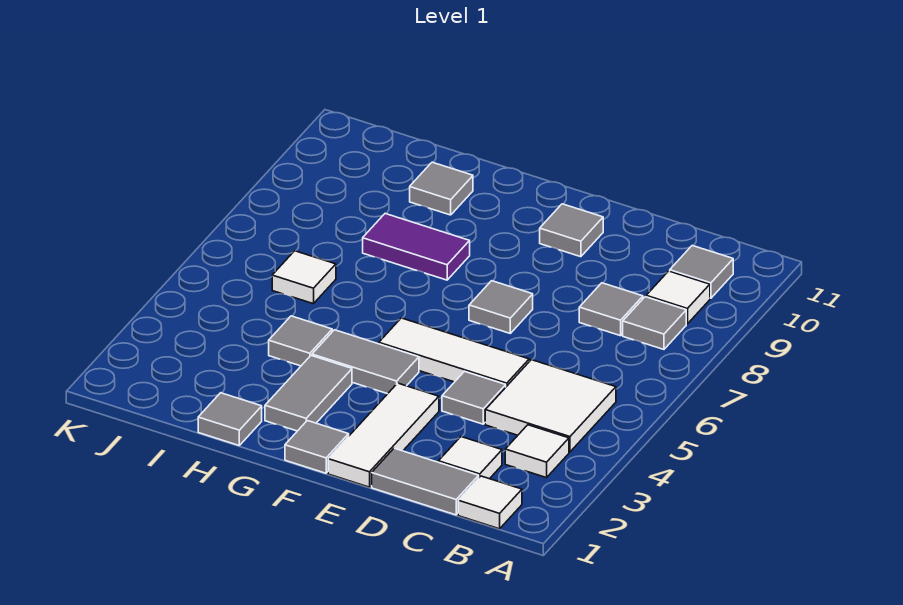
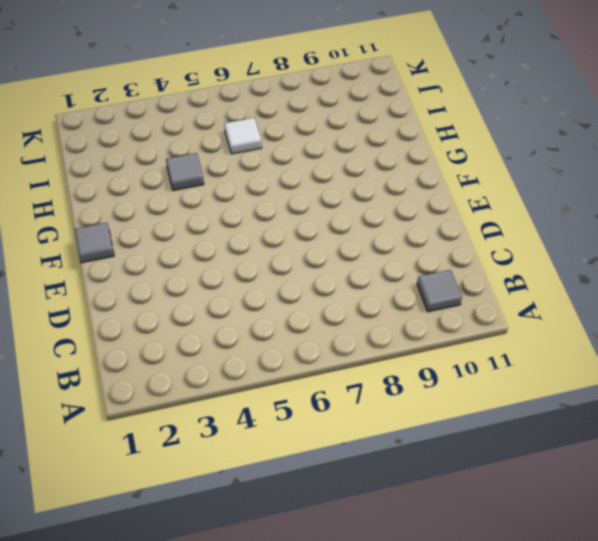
none -> white 1x1 tile [458,476,522,529]
none -> white 1x1 tile [505,425,569,478]
none -> white 2x2 tile [485,360,616,452]

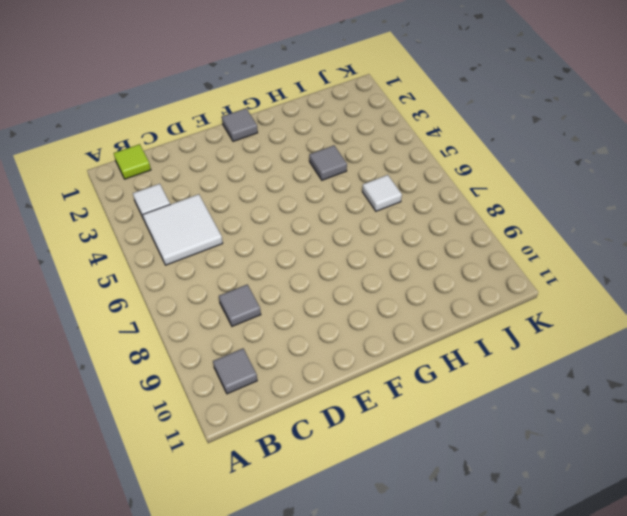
lime 1x1 tile [114,144,151,179] -> white 1x1 tile [458,476,522,529]
none -> grey 1x1 tile [623,297,686,349]
none -> white 1x1 tile [646,271,710,324]
none -> grey 1x2 tile [372,448,479,515]

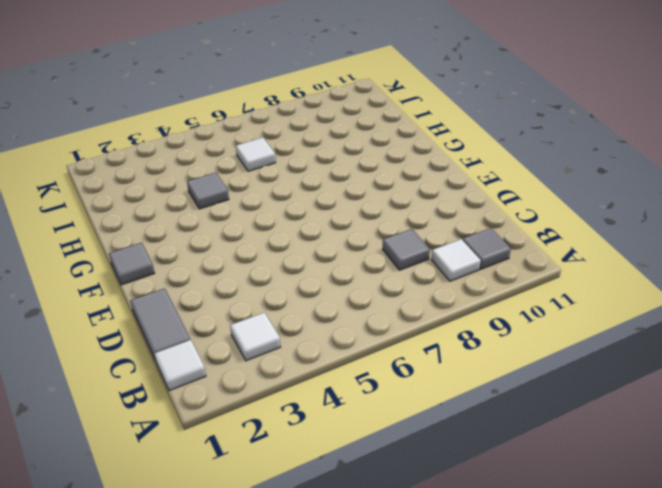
none -> white 2x2 tile [485,360,616,452]
none -> grey 1x1 tile [623,297,686,349]
none -> white 1x1 tile [438,437,502,479]

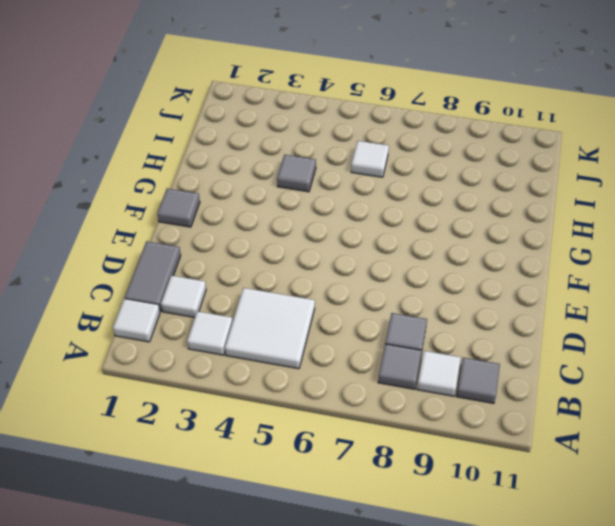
none -> grey 1x1 tile [442,371,506,424]
none -> white 1x3 tile [379,318,529,387]
none -> white 1x3 tile [328,383,439,487]

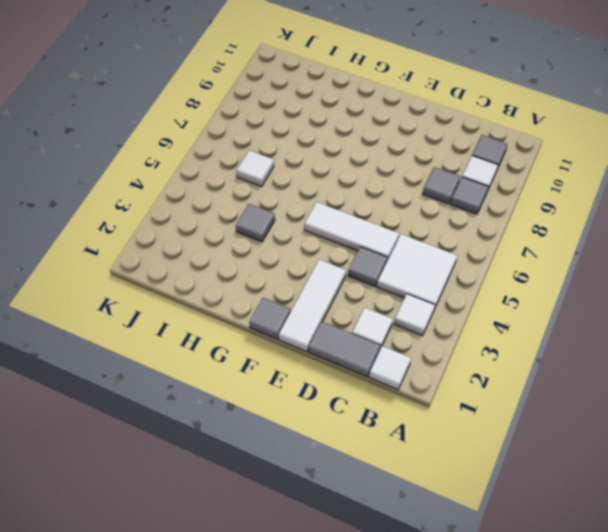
none -> grey 1x1 tile [469,281,533,333]
none -> grey 1x1 tile [540,204,603,257]
none -> grey 1x2 tile [312,330,419,394]

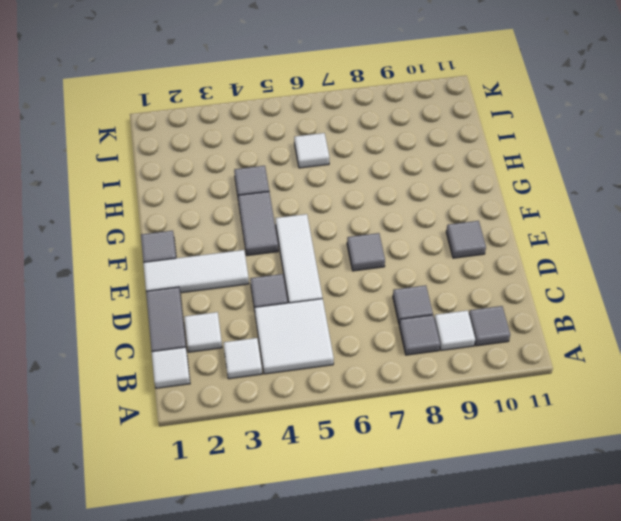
none -> grey 1x2 tile [265,356,352,431]
none -> purple 1x2 tile [363,214,470,280]
none -> grey 1x1 tile [198,393,262,445]

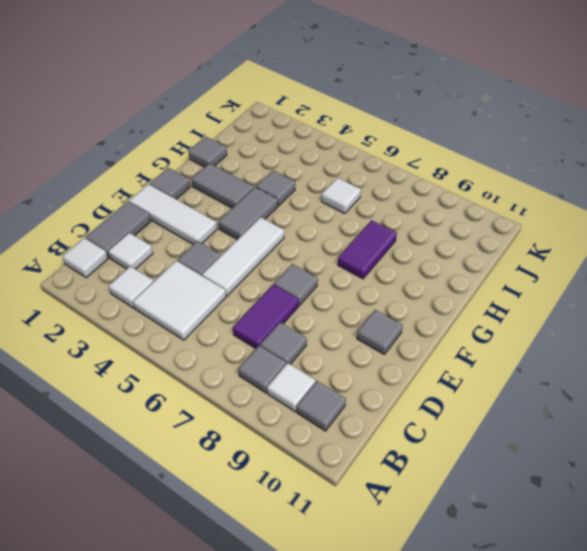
purple 1x2 tile [233,285,299,349] -> none
none -> grey 1x1 tile [410,162,473,215]

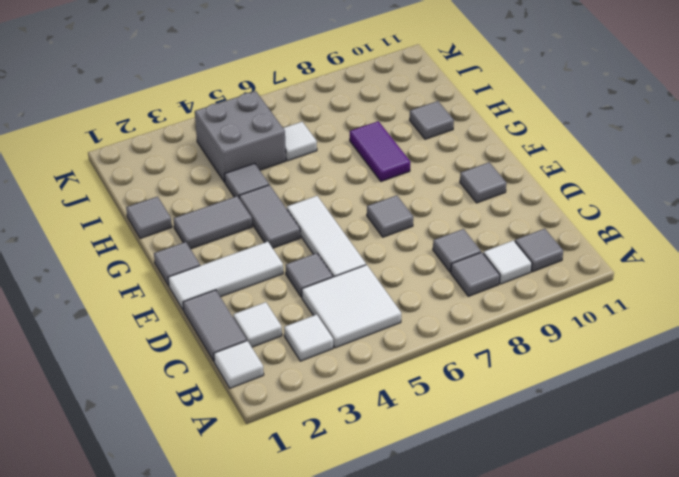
grey 2x2 brick [195,91,286,182] -> none

